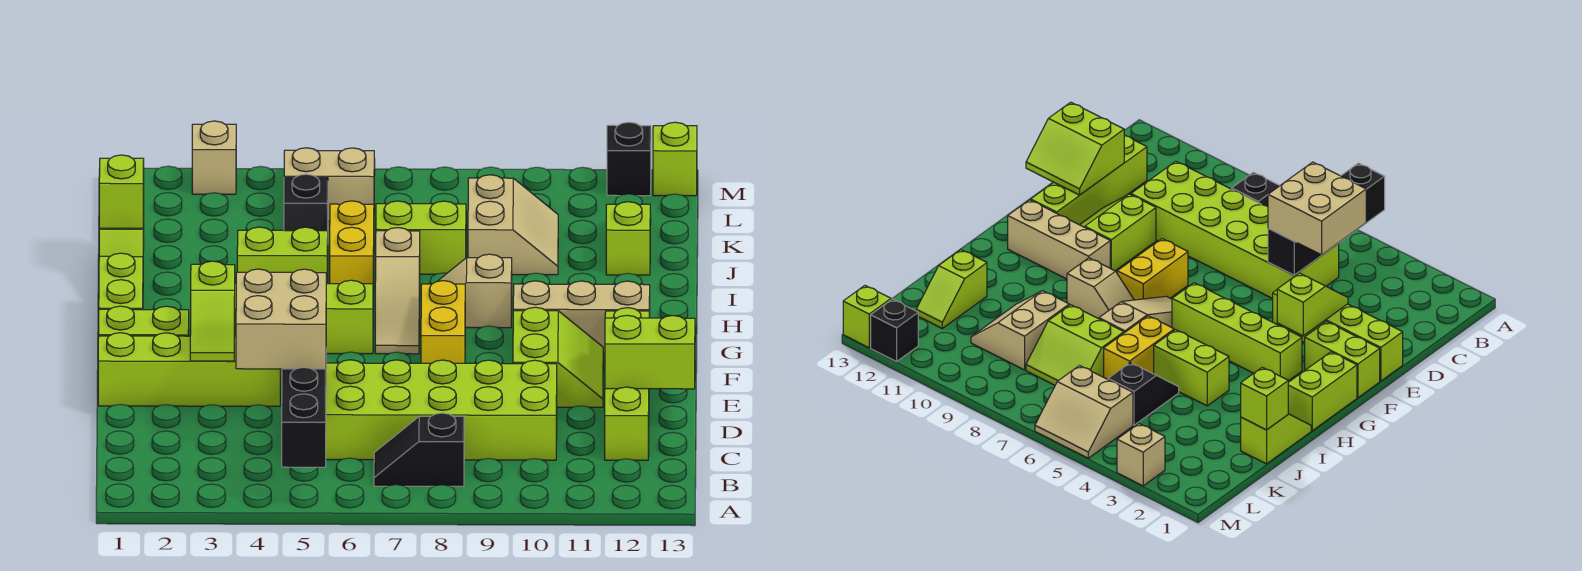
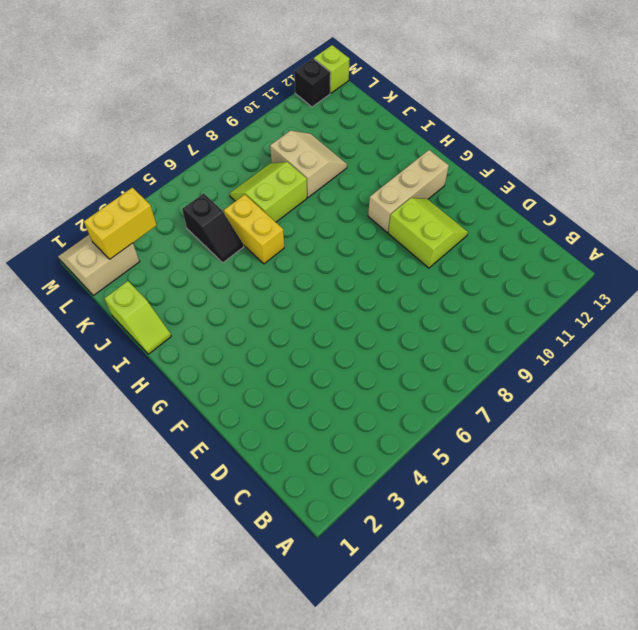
tan 2x2 slope [58,235,140,295] -> tan 2x2 slope moved to [284,148,375,221]
yellow 1x2 brick [84,188,157,259] -> yellow 1x2 brick turned to [421,281,465,363]
none -> black 1x2 slope [374,413,464,486]
none -> lime 2x6 brick [326,360,557,460]
none -> lime 1x4 brick [605,308,649,460]

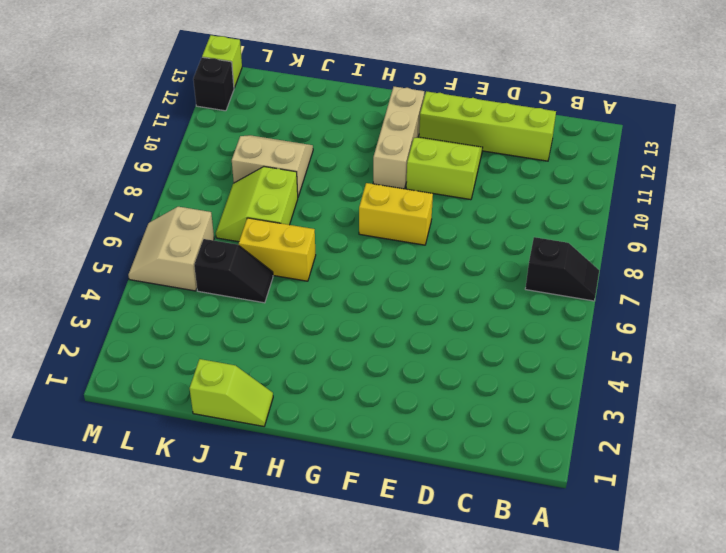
black 1x2 slope [525,237,599,301] -> black 1x2 slope turned to [374,413,464,486]
none -> lime 2x6 brick [326,360,557,460]
none -> lime 1x4 brick [98,333,281,406]
none -> lime 1x2 brick [99,306,189,336]

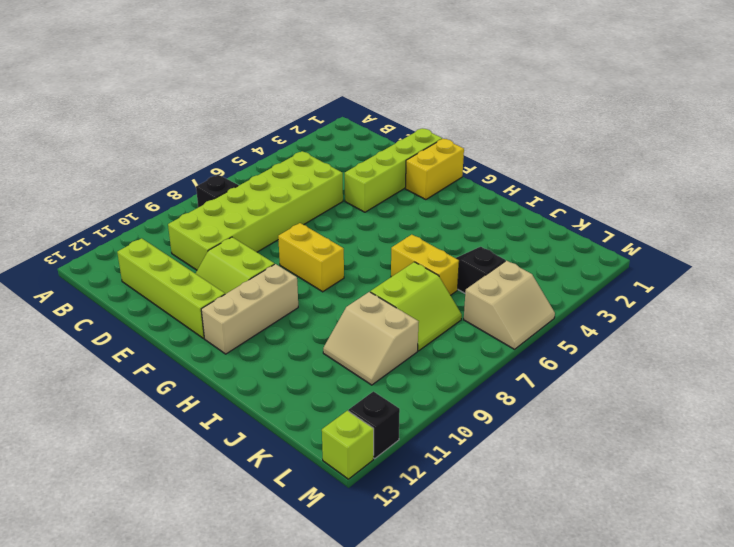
yellow 1x2 brick [405,139,464,200] -> lime 1x2 brick [99,306,189,336]
none -> lime 1x2 brick [99,253,143,310]
none -> lime 1x4 brick [235,280,373,354]
none -> tan 1x3 slope [375,228,420,354]

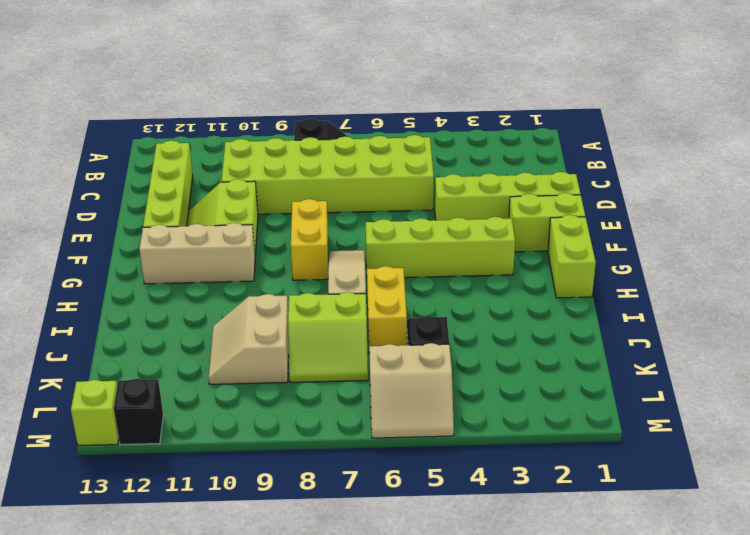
none -> tan 1x2 slope [438,254,512,328]
none -> lime 1x2 slope [99,206,144,257]
none -> lime 1x2 brick [237,227,328,284]

